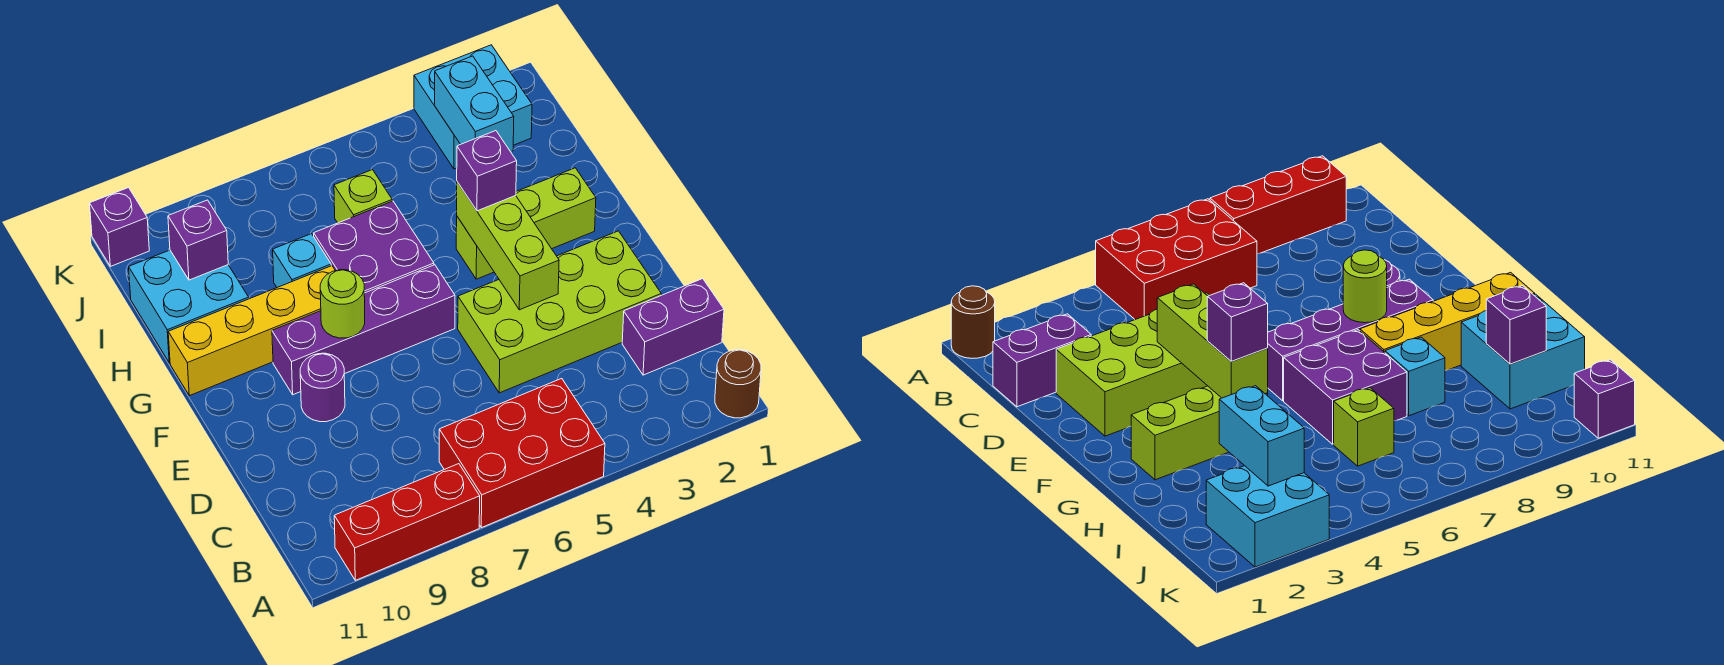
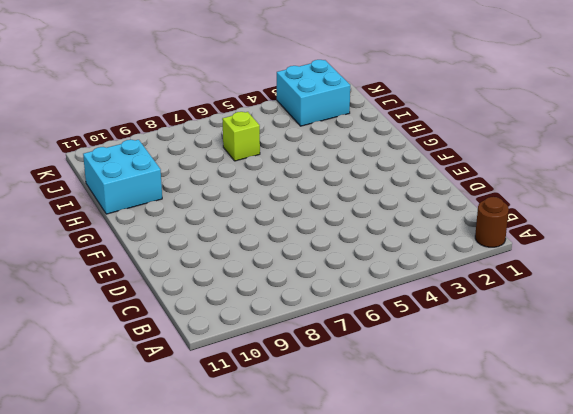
none -> red 2x3 brick [439,378,605,528]
none -> red 1x3 brick [334,464,480,580]
none -> purple 1x2 brick [622,279,724,375]

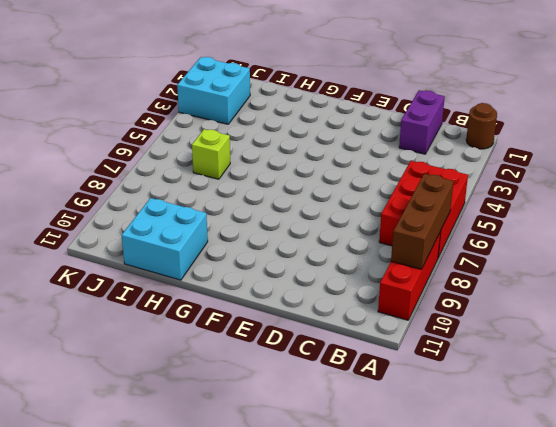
brown 1x3 brick [391,174,454,269] -> none
none -> lime 2x4 brick [458,231,661,393]
none -> purple 1x1 round brick [300,353,345,422]
none -> purple 1x4 brick [272,265,455,395]

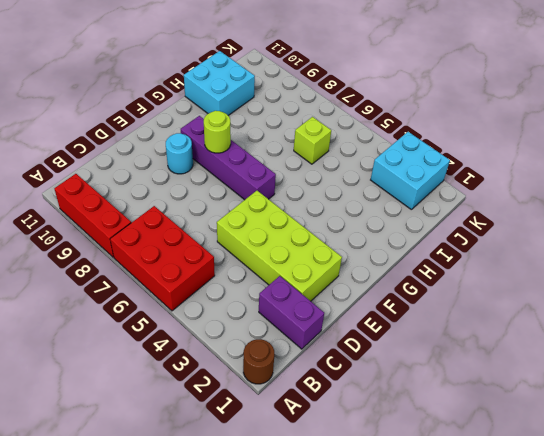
cyan 1x1 round brick [166,133,193,174] -> purple 1x1 round brick [300,353,345,422]
none -> lime 1x3 brick [456,168,596,279]
none -> purple 2x2 brick [314,201,434,293]
none -> yellow 1x4 brick [168,266,335,396]

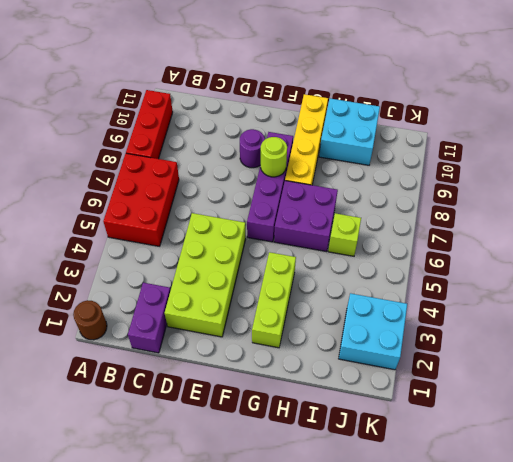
none -> cyan 1x1 brick [273,234,331,287]
none -> purple 1x1 brick [90,188,149,266]
none -> lime 1x3 brick [457,182,559,310]

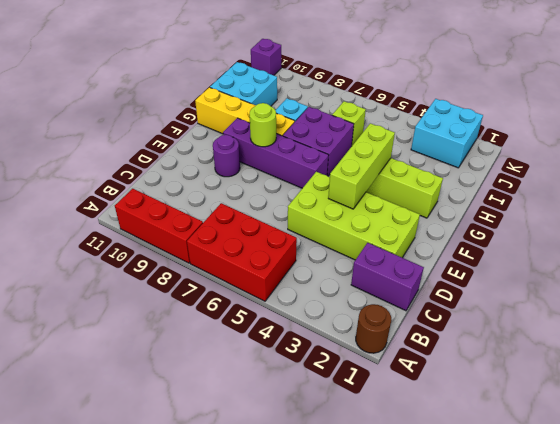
none -> cyan 1x2 brick [434,56,514,152]
none -> purple 1x1 brick [168,200,228,280]
none -> purple 1x1 brick [457,131,517,211]

